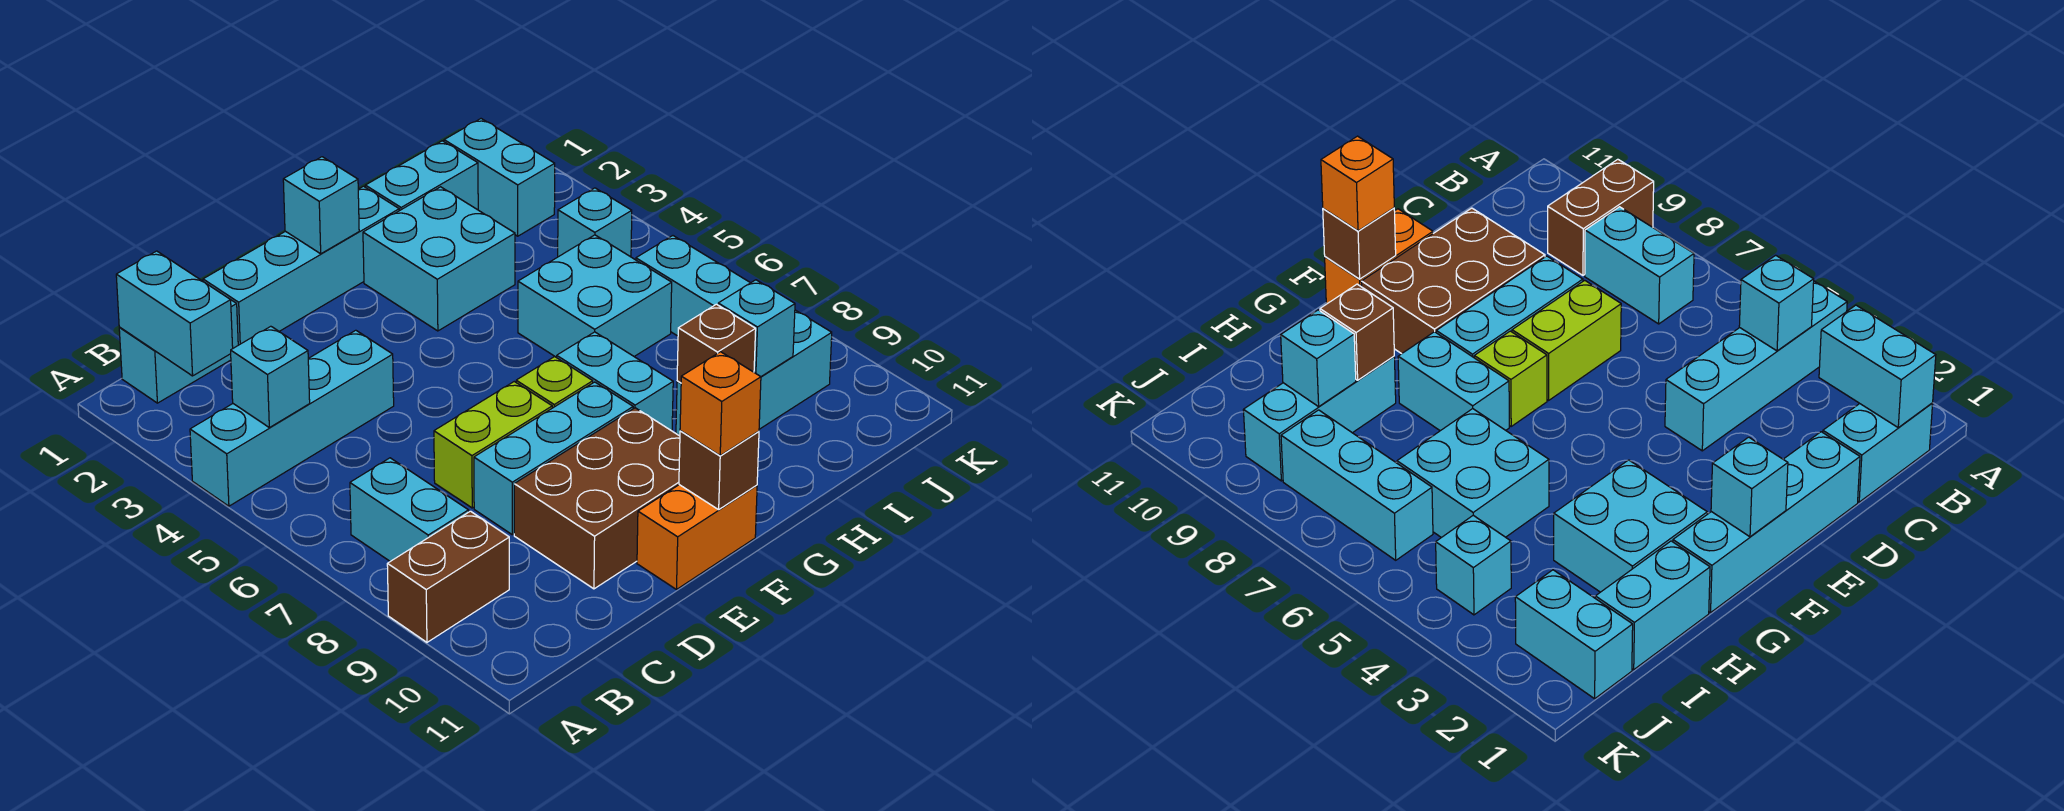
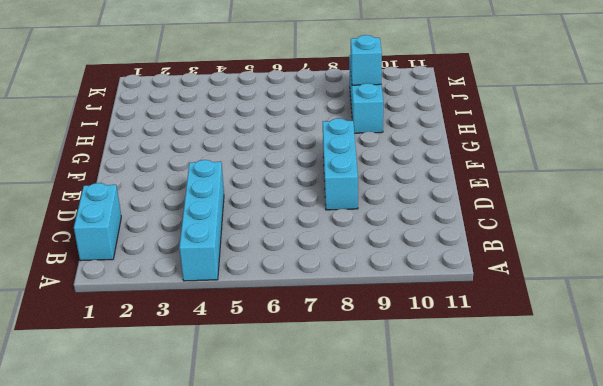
none -> brown 1x2 brick [387,511,509,642]
none -> cyan 1x2 brick [350,458,469,561]
none -> cyan 1x4 brick [203,186,399,345]

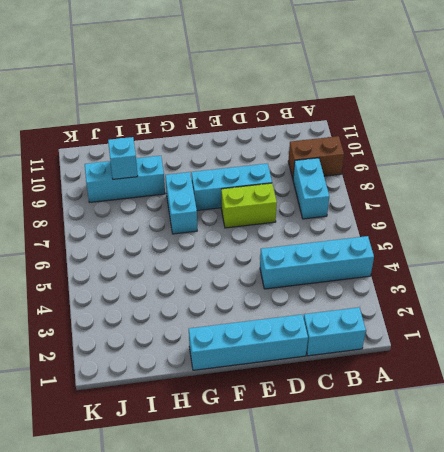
none -> brown 2x3 brick [514,408,680,589]
none -> orange 1x2 brick [637,485,757,589]
none -> lime 1x1 brick [516,357,593,408]

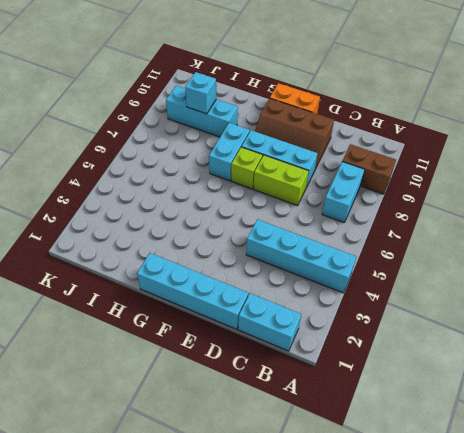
brown 2x3 slope [255,98,334,169] -> brown 2x3 brick [514,408,680,589]
none -> cyan 2x2 brick [363,187,515,331]
none -> cyan 1x2 brick [365,141,478,211]
none -> cyan 2x2 brick [518,235,672,357]

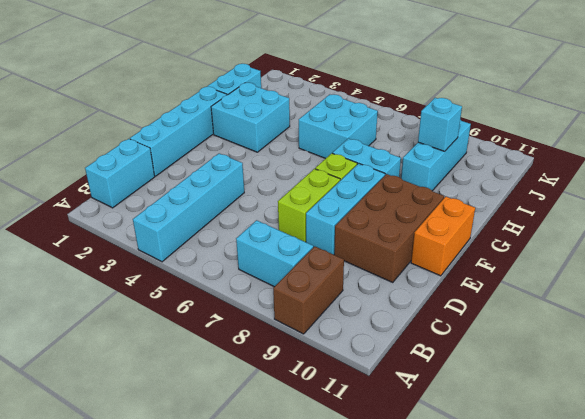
none -> cyan 1x2 brick [444,119,555,236]
none -> cyan 1x1 brick [558,188,632,257]
none -> cyan 1x3 brick [636,236,750,336]

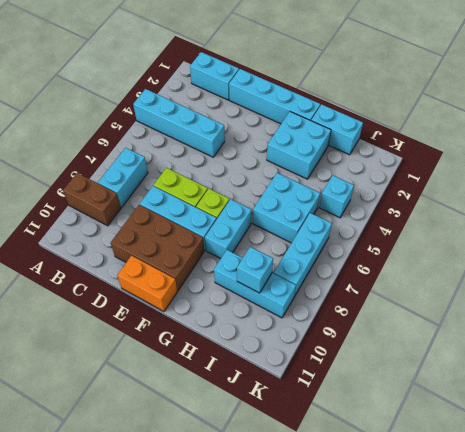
none -> cyan 1x2 brick [444,119,555,236]
none -> cyan 1x2 brick [116,251,233,376]
none -> cyan 1x1 brick [231,326,310,428]

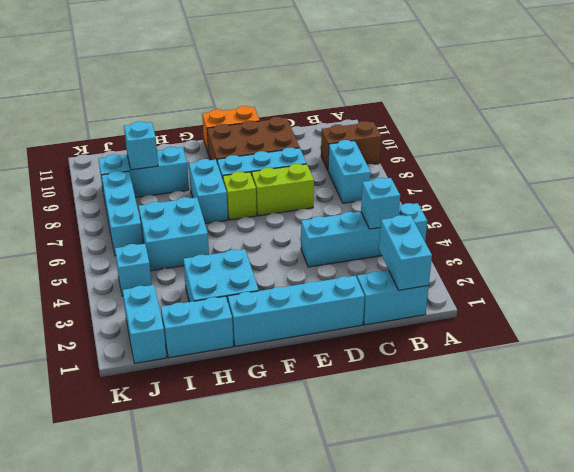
none -> cyan 1x1 brick [283,157,359,254]
none -> brown 1x1 brick [679,431,759,510]
none -> brown 1x1 brick [677,304,756,383]

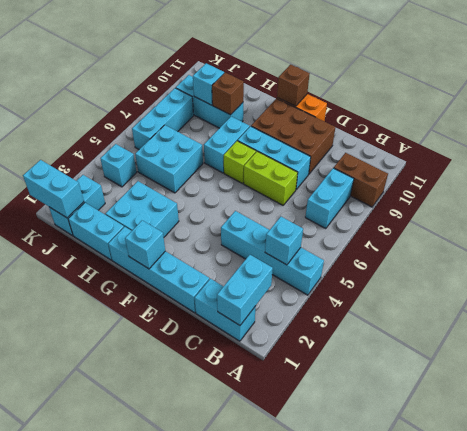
cyan 1x2 brick [23,160,84,218] -> none
none -> orange 1x1 brick [680,352,761,456]

